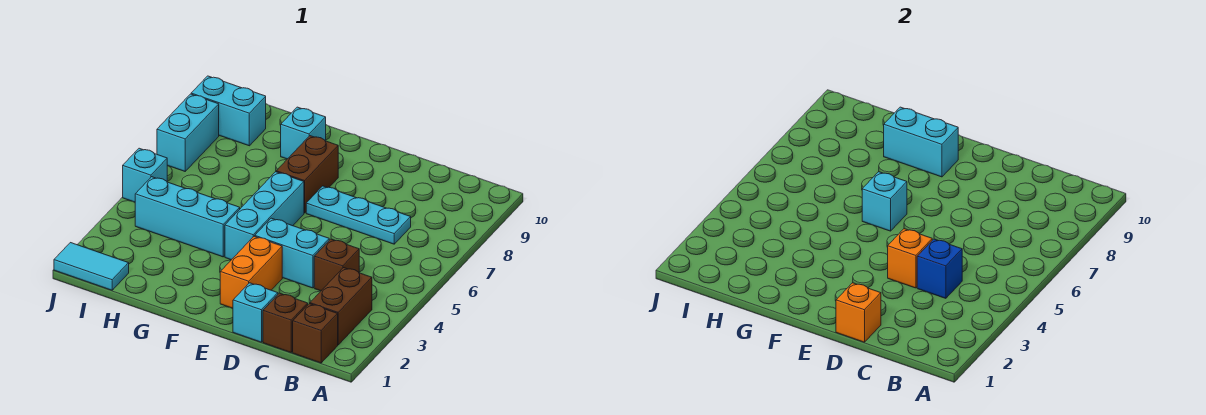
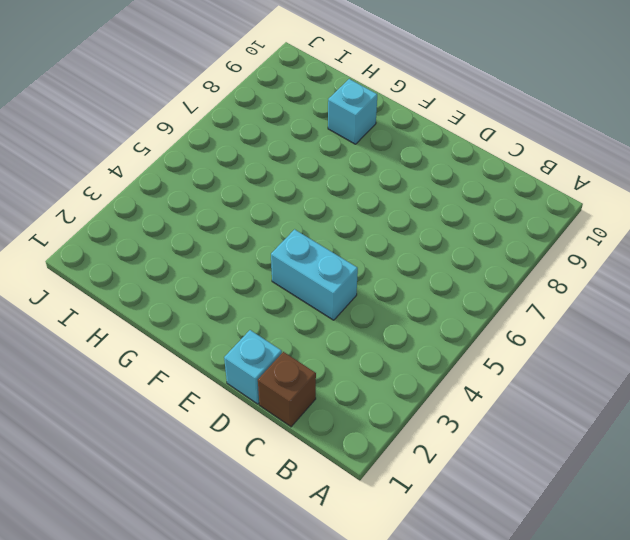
none -> brown 1x1 brick [293,304,338,363]
none -> brown 1x2 brick [310,268,372,345]
none -> brown 1x1 brick [314,239,359,291]

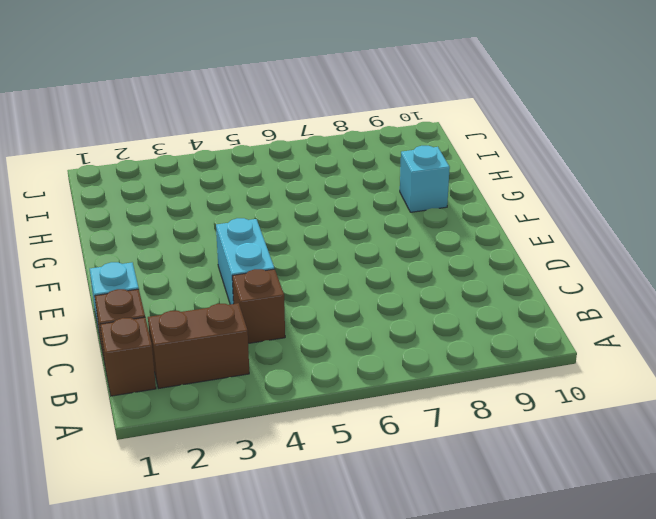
none -> cyan 1x3 plate [306,186,411,244]
none -> orange 1x2 brick [220,236,282,308]
none -> cyan 1x3 brick [225,172,304,260]

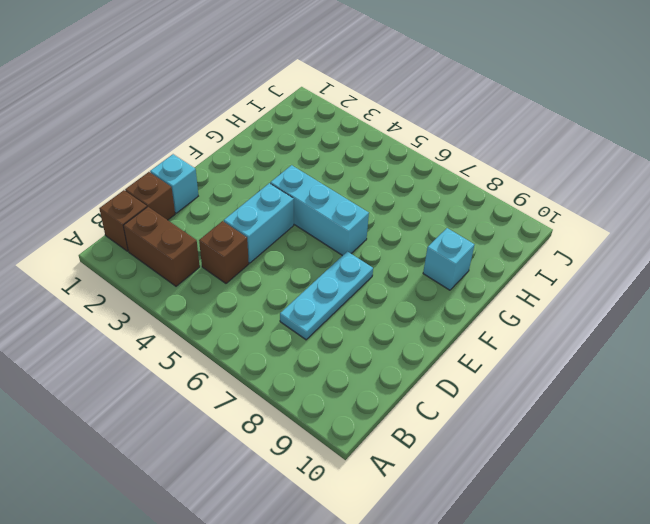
none -> orange 1x2 brick [220,236,282,308]
none -> brown 1x2 brick [276,136,338,213]
none -> cyan 1x3 brick [135,177,240,257]

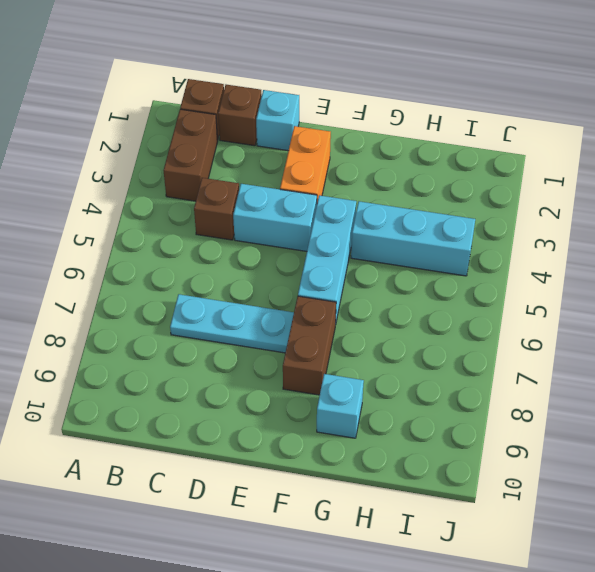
none -> cyan 1x2 tile [54,243,129,290]
none -> cyan 1x2 brick [191,76,266,146]
none -> cyan 1x1 brick [123,148,167,202]

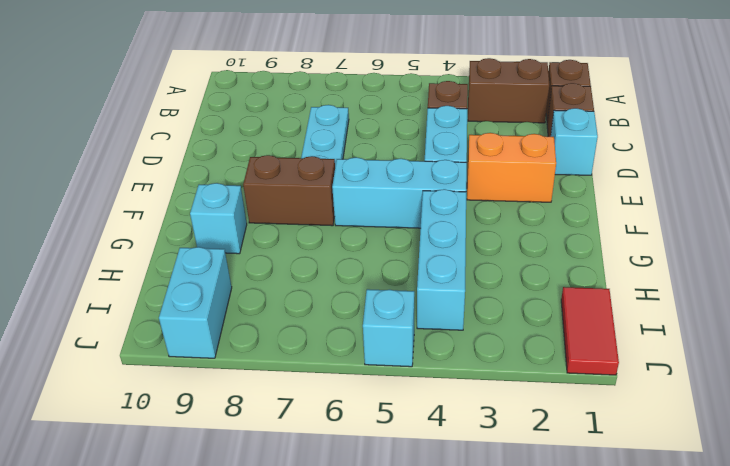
red 1x2 tile [561,287,619,375] -> cyan 1x2 tile [54,243,129,290]
none -> cyan 1x2 brick [157,94,219,171]
none -> blue 1x1 brick [917,239,962,298]
none -> orange 1x1 brick [836,283,881,342]

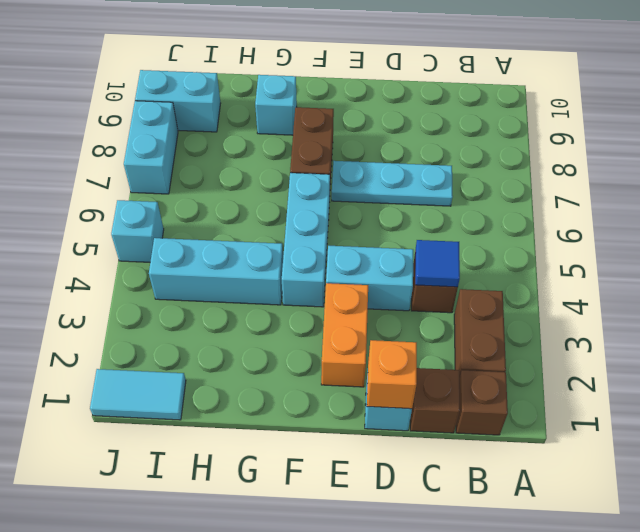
blue 1x1 tile [415,240,460,287] -> blue 1x1 brick [917,239,962,298]
none -> orange 1x1 brick [888,229,932,288]
none -> cyan 1x1 brick [862,172,907,231]
none -> cyan 1x2 brick [884,107,958,177]

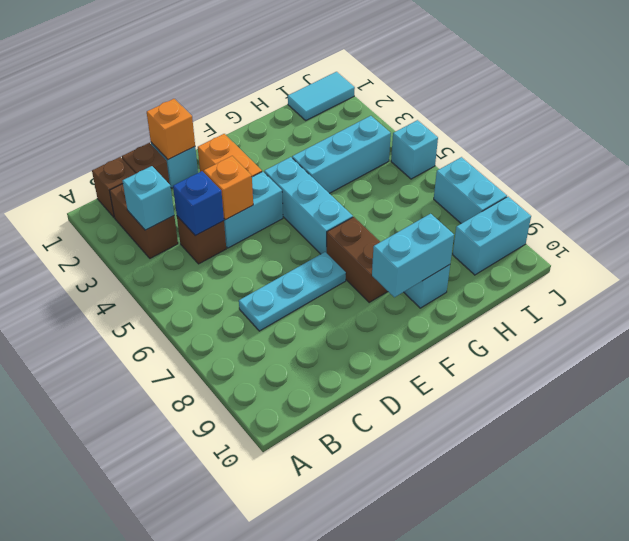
cyan 1x1 brick [122,166,174,230] -> cyan 1x1 brick moved to [862,172,907,231]

